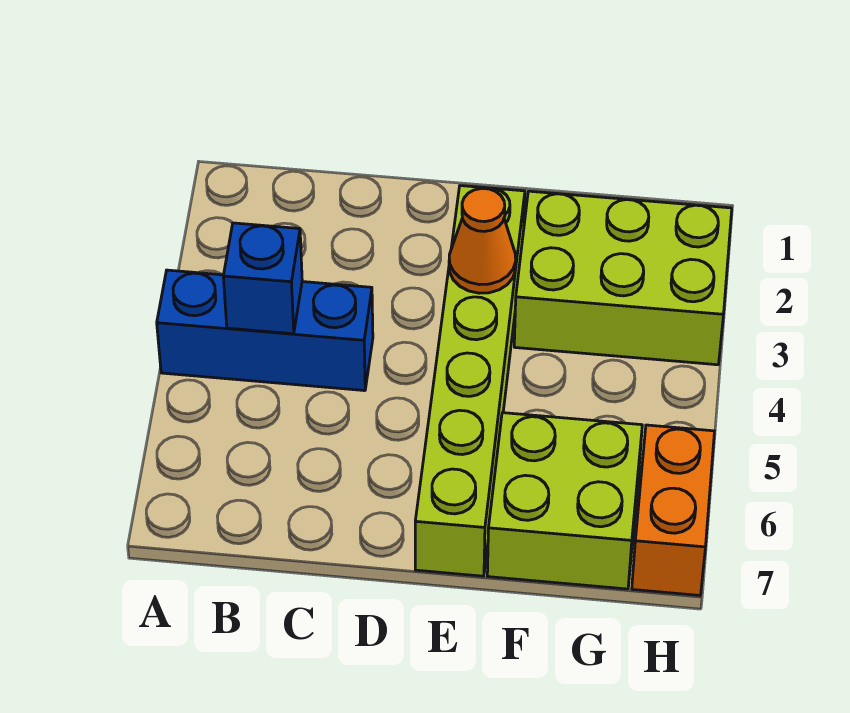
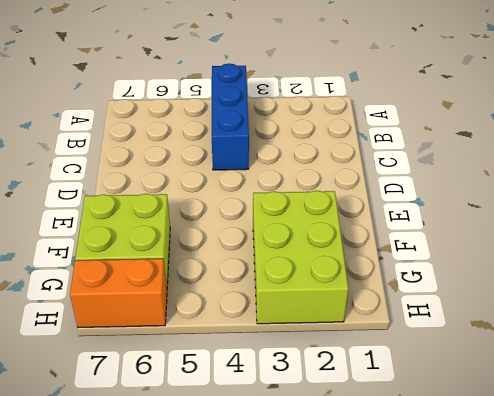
none -> lime 1x6 brick [415,186,525,576]
none -> blue 1x1 brick [223,223,302,334]

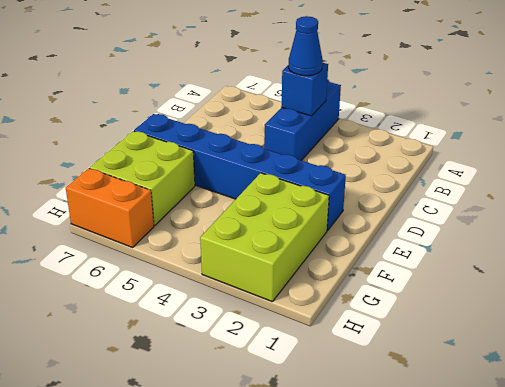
blue 1x1 cone [288,16,323,76] -> none
blue 1x6 brick [134,114,346,231] -> lime 1x6 brick [415,186,525,576]
none -> orange 1x1 cone [449,188,516,293]

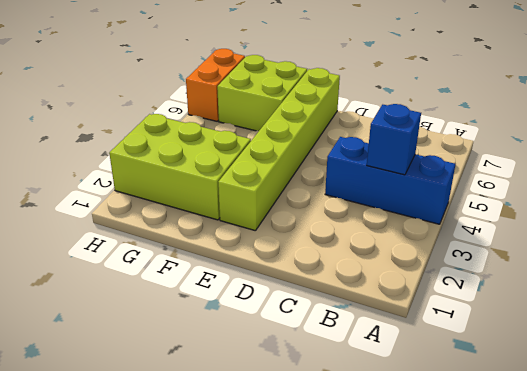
none -> orange 1x1 cone [449,188,516,293]

